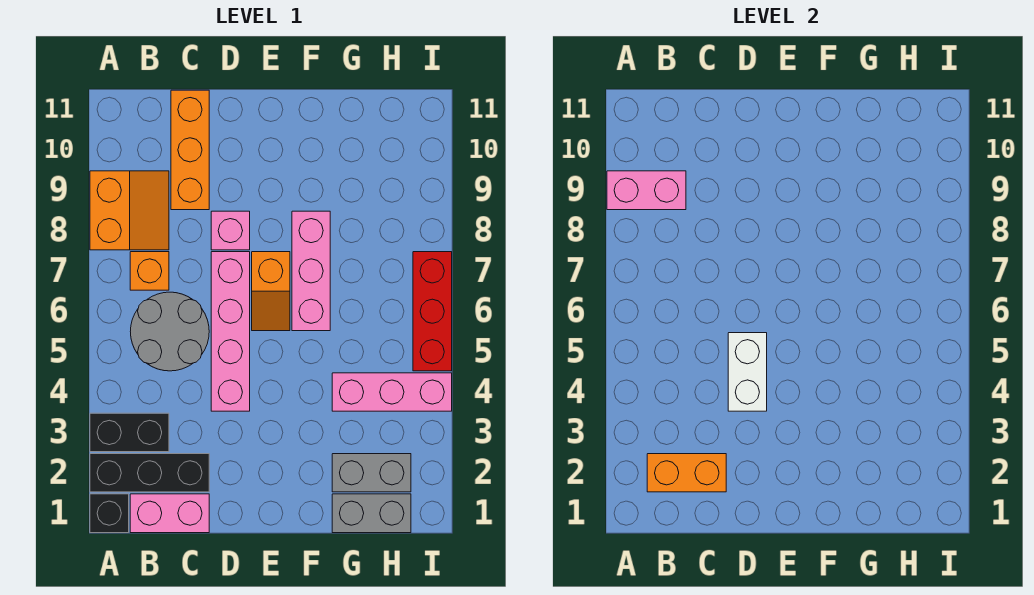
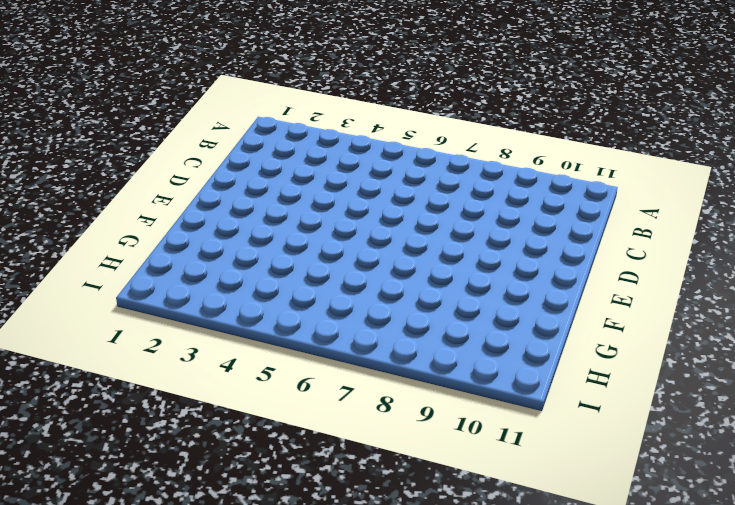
none -> black 1x1 brick [90,494,129,533]
none -> black 1x3 brick [90,454,209,492]
none -> black 1x2 brick [90,413,169,452]

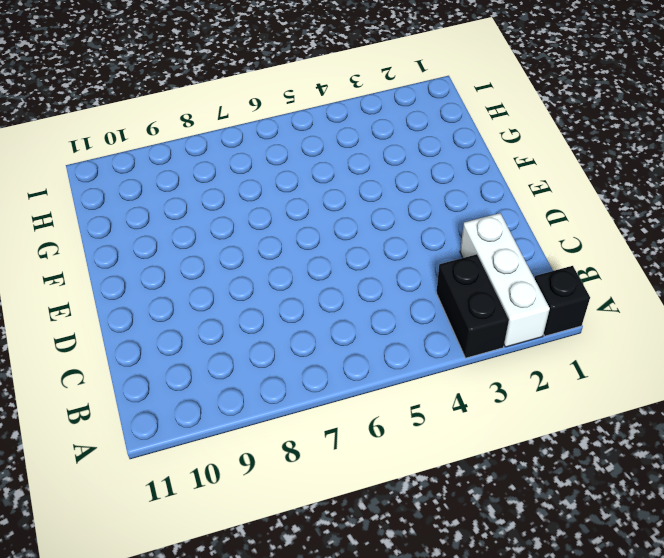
white 1x3 brick [460,213,550,347] -> black 1x3 brick [90,454,209,492]
none -> orange 2x2 slope [90,171,169,250]
none -> pink 1x2 brick [130,494,209,533]
none -> grey 2x2 round brick [130,292,209,371]

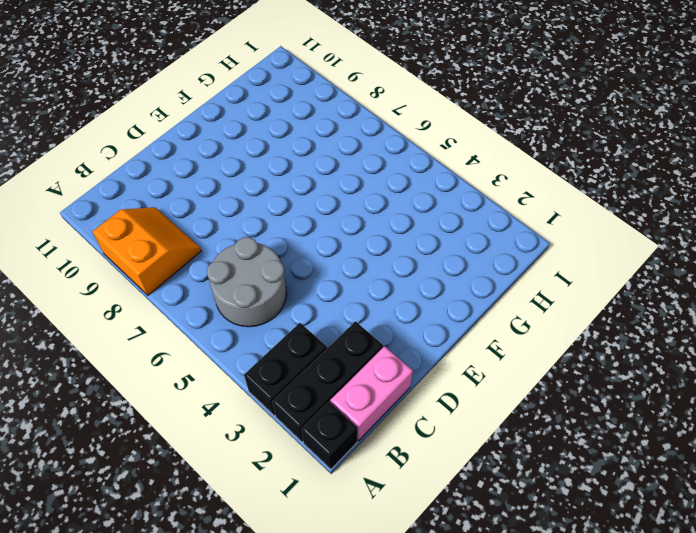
none -> orange 1x1 brick [130,252,169,290]
none -> orange 1x3 brick [171,90,209,210]
none -> pink 1x4 brick [211,252,250,411]

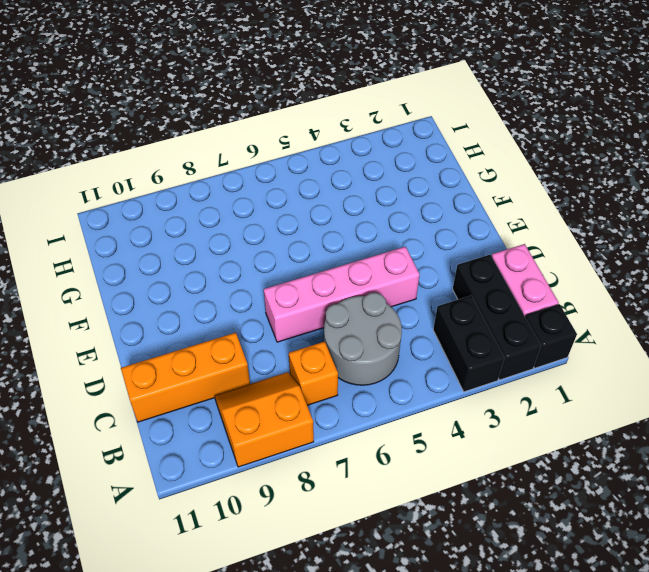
none -> pink 1x1 brick [211,211,250,250]
none -> orange 1x2 slope [252,252,290,331]
none -> pink 1x3 brick [292,211,330,331]

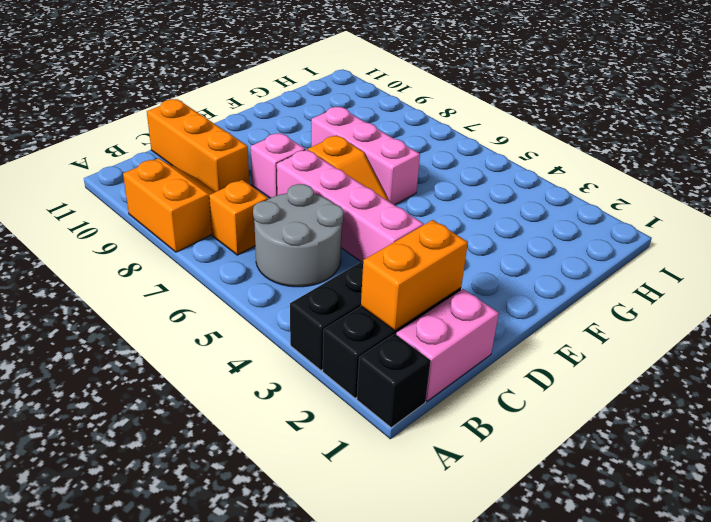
none -> grey 1x2 brick [332,494,411,533]
none -> grey 1x2 brick [332,454,411,492]
none -> pink 1x3 brick [332,373,452,411]

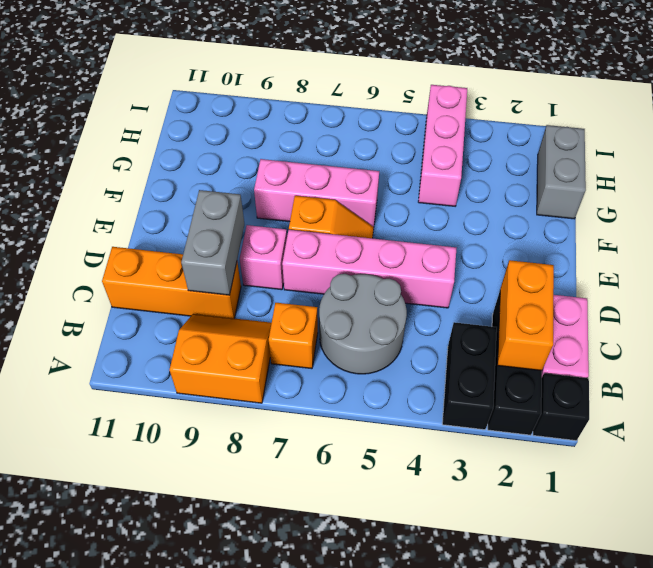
grey 1x2 brick [181,190,244,295] -> grey 1x2 brick moved to [332,454,411,492]
none -> red 1x3 brick [413,252,452,371]
none -> pink 1x2 brick [607,171,686,210]
none -> white 1x2 brick [728,333,767,411]

